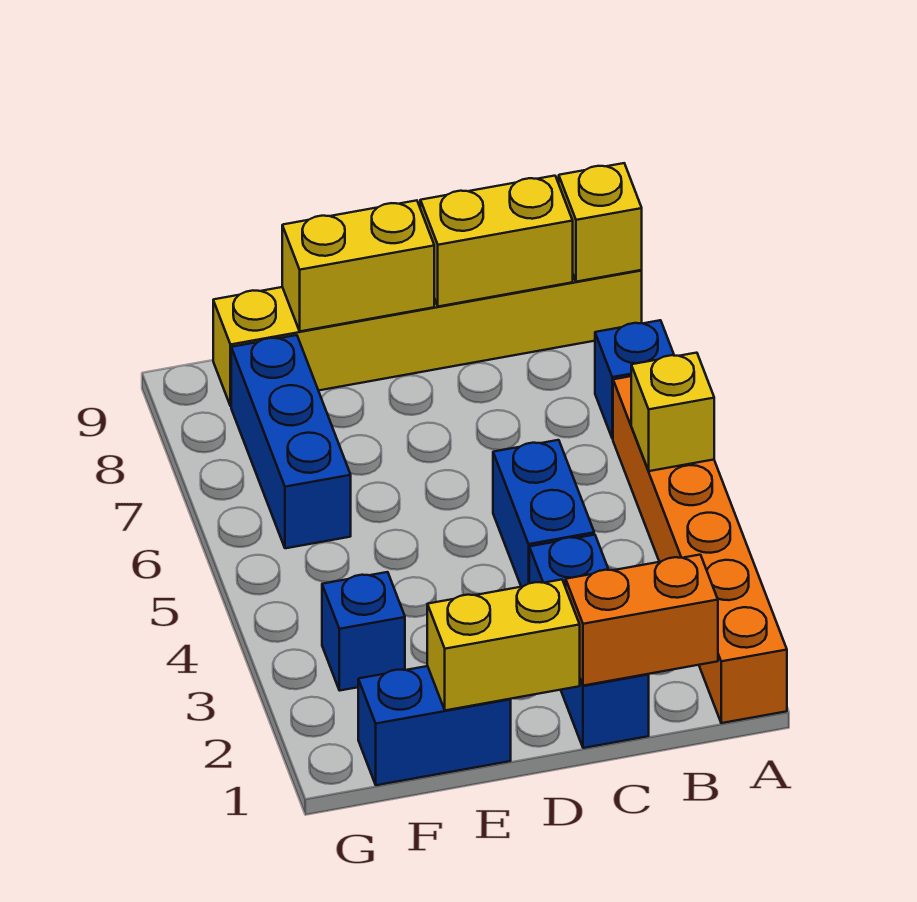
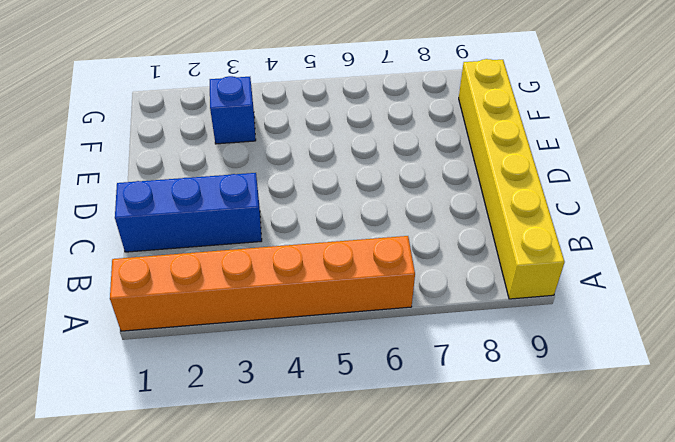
none -> blue 1x1 brick [595,320,674,439]
none -> blue 1x2 brick [493,440,594,587]
none -> blue 1x2 brick [358,666,511,785]

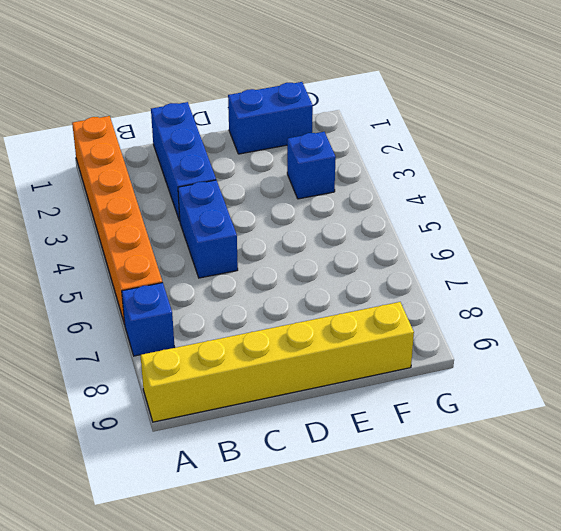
none -> blue 1x3 brick [231,335,351,548]
none -> yellow 1x1 brick [631,353,714,471]
none -> yellow 1x1 brick [559,163,642,282]

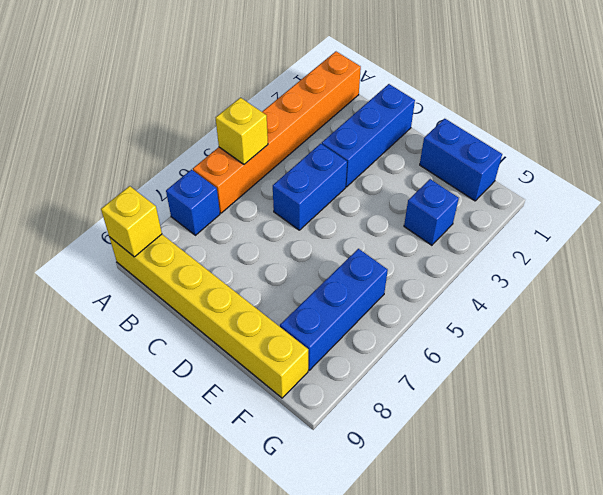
none -> orange 1x2 brick [566,555,718,686]
none -> yellow 1x2 brick [420,176,573,307]
none -> yellow 1x2 brick [427,580,580,710]

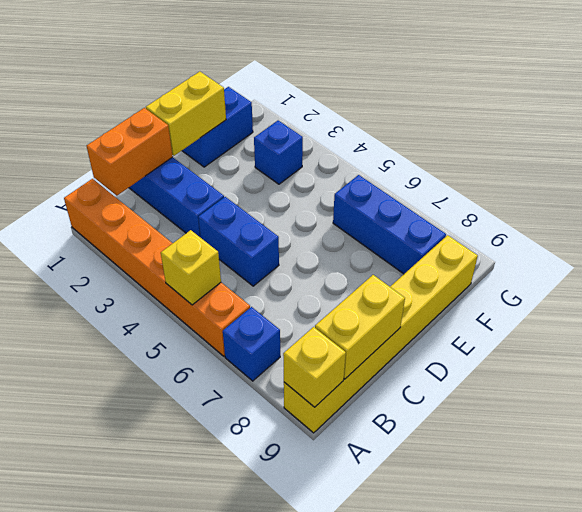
none -> yellow 1x2 brick [282,200,434,331]

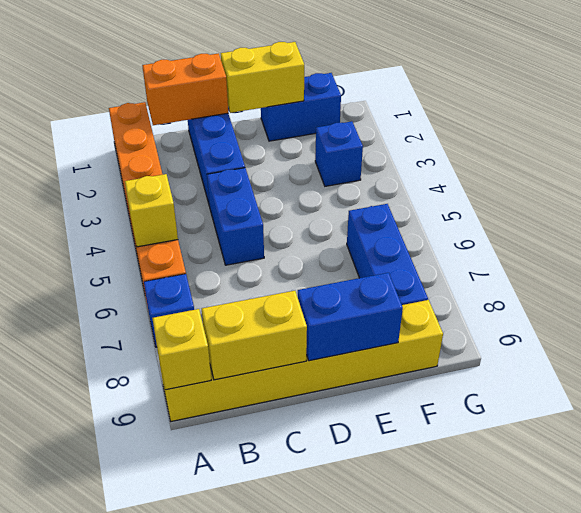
blue 1x2 brick [298,273,403,361] -> yellow 1x2 brick [282,200,434,331]

